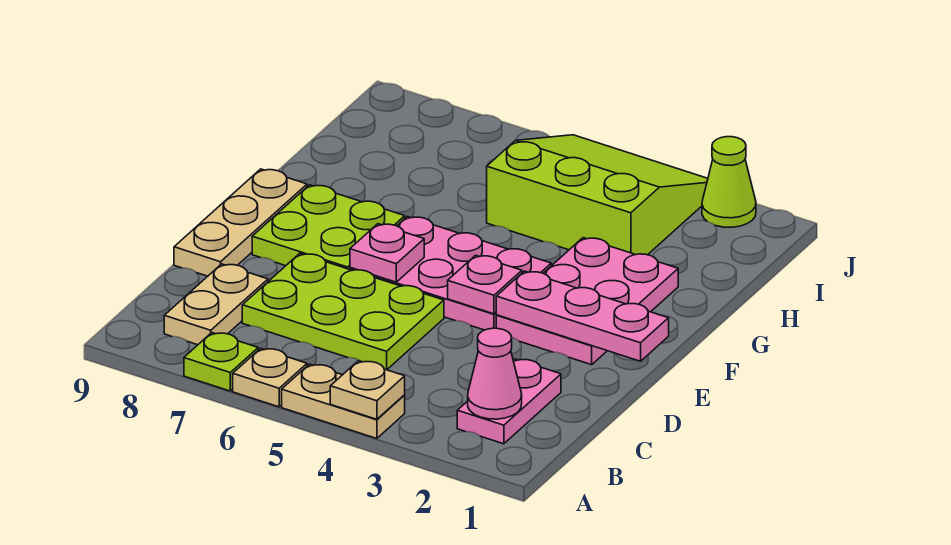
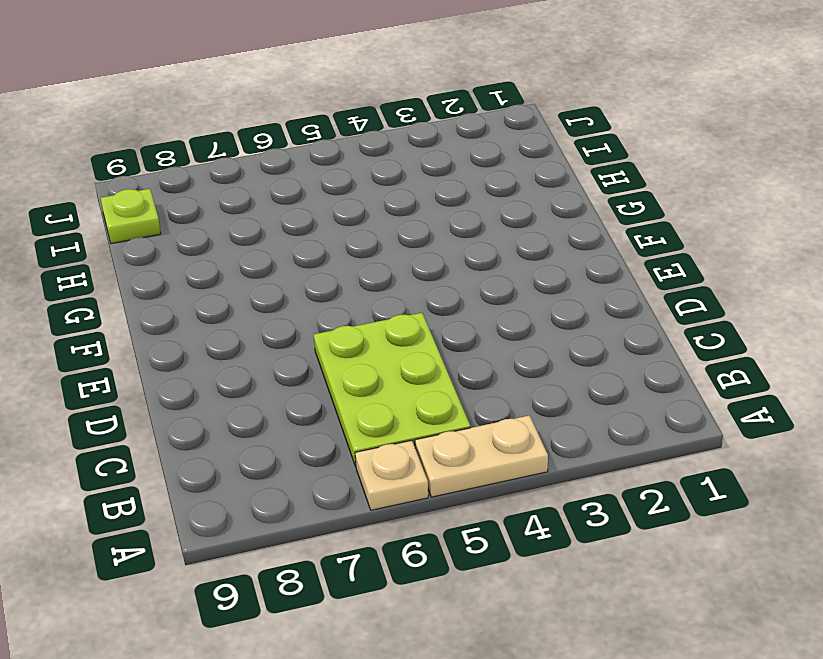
lime 2x3 plate [314,313,470,467] -> lime 2x3 plate turned to [242,253,444,370]
lime 1x1 plate [101,189,161,244] -> lime 1x1 plate moved to [184,333,258,391]
none -> pink 1x2 plate [457,359,561,444]
none -> tan 1x2 plate [164,264,268,345]
none -> tan 1x3 plate [174,169,307,276]

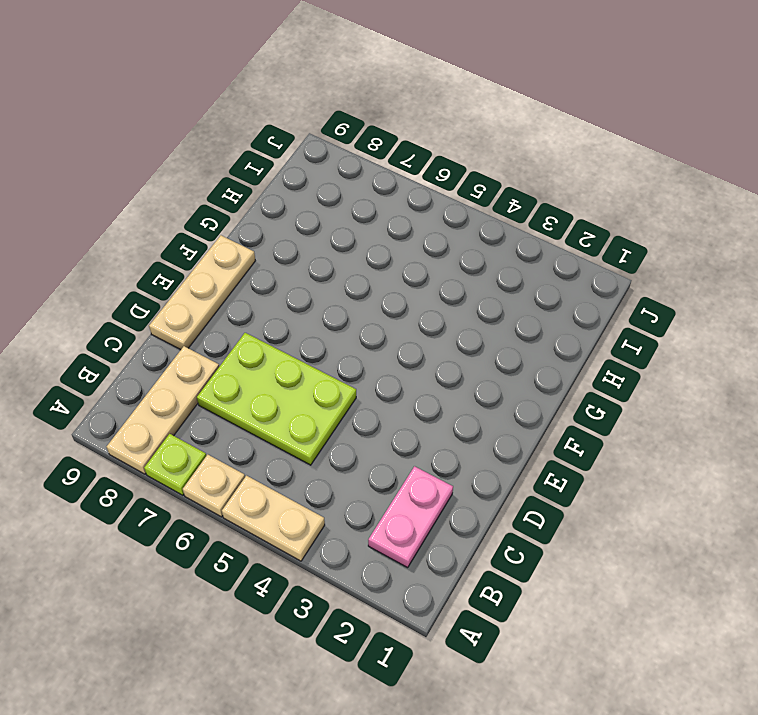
tan 1x3 plate [106,346,219,474] -> tan 1x2 plate [164,264,268,345]
none -> pink 2x3 plate [496,238,678,365]
none -> pink 2x3 plate [350,217,551,330]
none -> lime 2x2 plate [252,185,405,269]

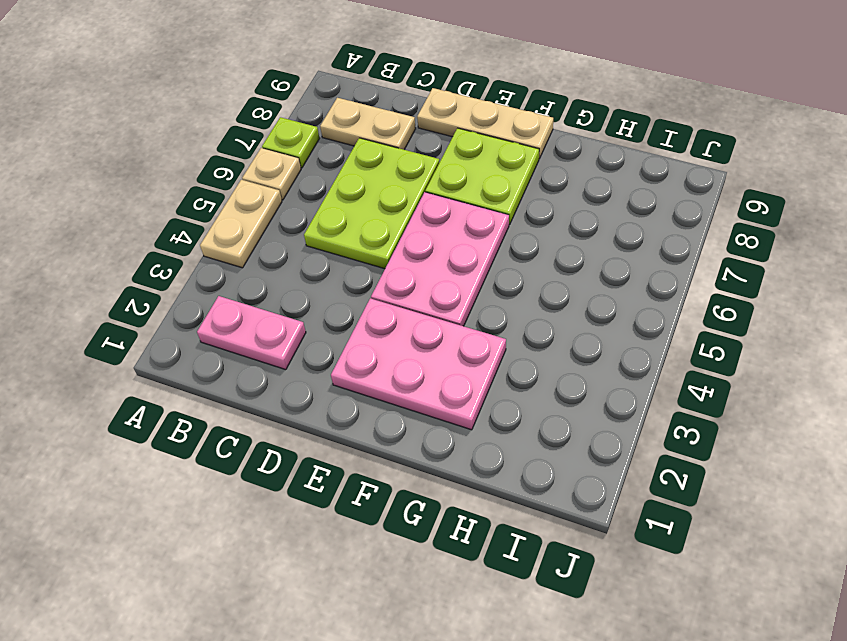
none -> lime 3x3 slope [487,135,708,255]
none -> lime 1x1 cone [702,137,756,227]
none -> tan 1x1 plate [330,361,405,419]

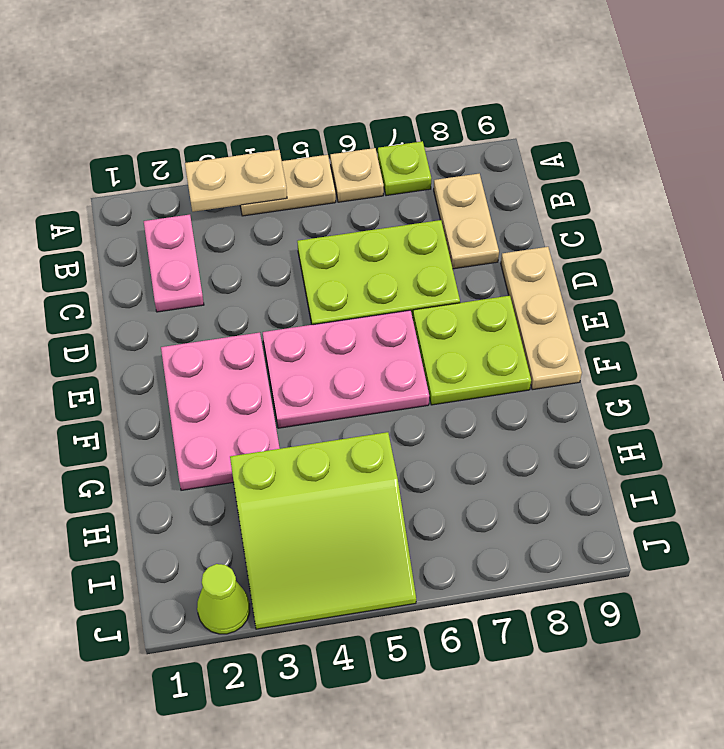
tan 1x2 plate [185,150,287,212] -> tan 1x1 plate [330,361,405,419]
none -> pink 1x1 cone [468,328,522,419]
none -> pink 1x3 plate [496,271,669,361]
none -> pink 1x1 plate [448,255,522,314]

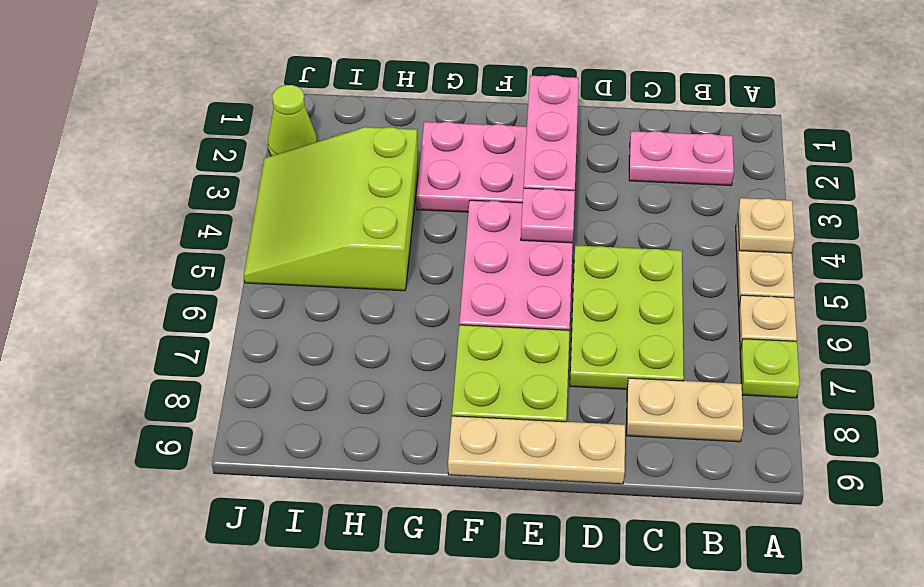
none -> pink 1x1 cone [468,328,522,419]
none -> pink 1x1 plate [350,224,424,282]

